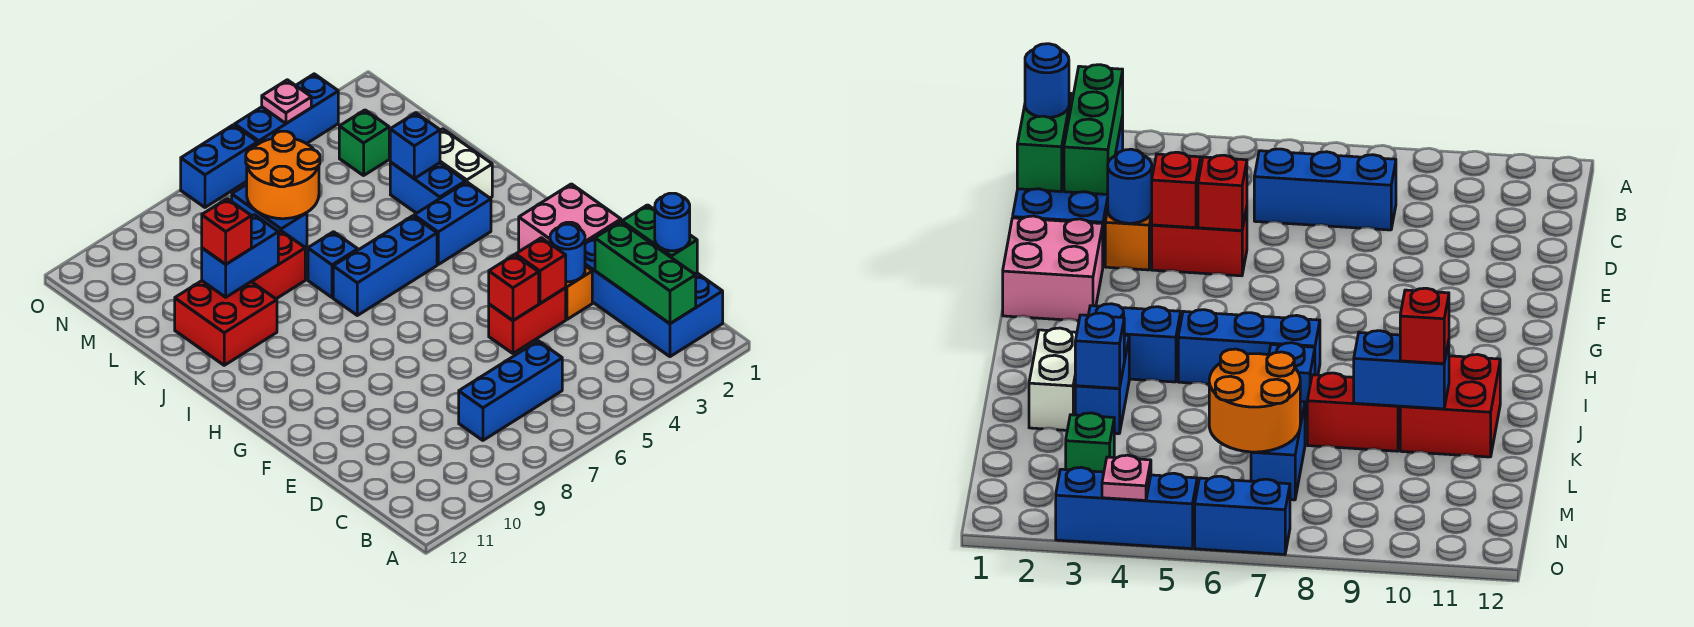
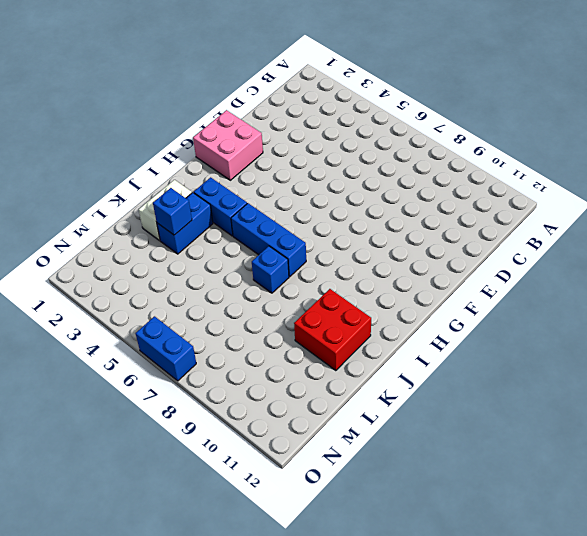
none -> blue 2x4 brick [585,220,723,357]
none -> blue 1x3 brick [459,341,562,440]
none -> orange 1x1 brick [566,266,592,320]

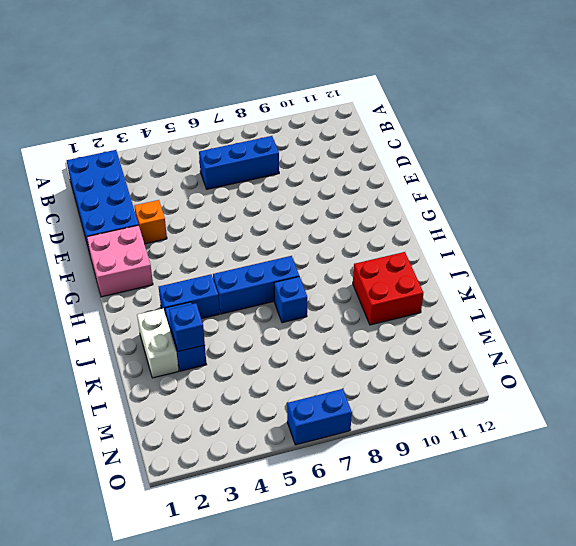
none -> red 1x2 brick [489,288,566,353]
none -> red 1x2 brick [251,231,305,299]
none -> blue 1x2 brick [232,184,307,247]

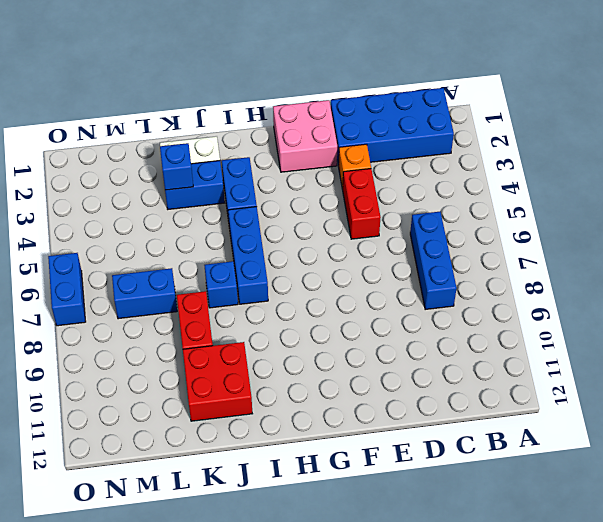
none -> green 1x1 brick [339,110,389,175]
none -> blue 1x3 brick [235,74,338,144]
none -> green 1x3 brick [595,222,696,324]

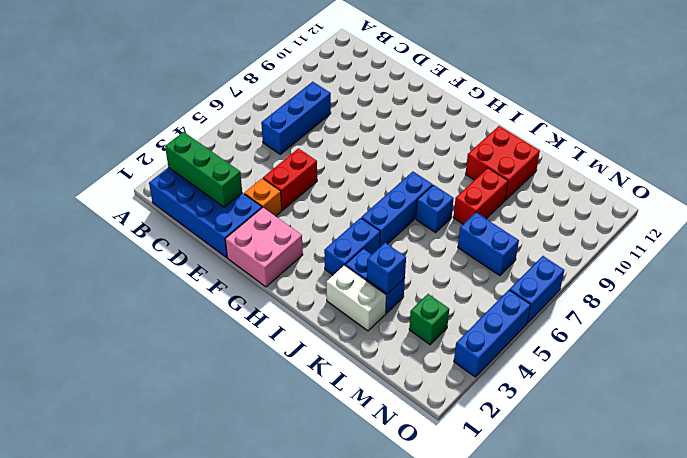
none -> green 1x2 brick [622,205,697,274]
none -> blue 1x1 round brick [550,224,585,282]
none -> red 1x1 brick [516,238,566,303]

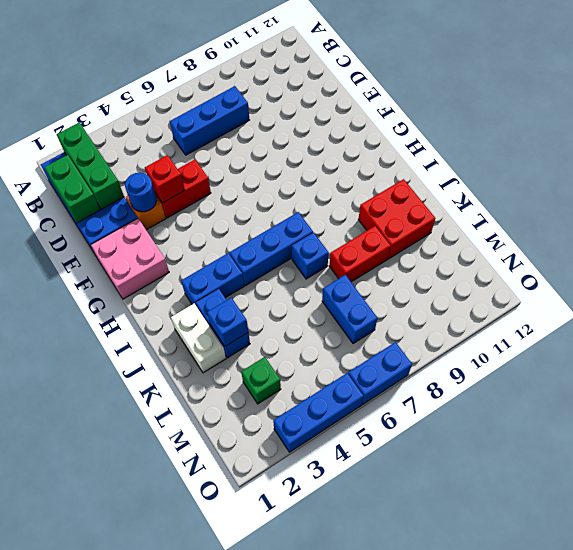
none -> red 1x1 brick [489,255,539,320]
none -> blue 1x2 brick [202,215,278,297]
none -> orange 2x2 round brick [246,131,320,219]

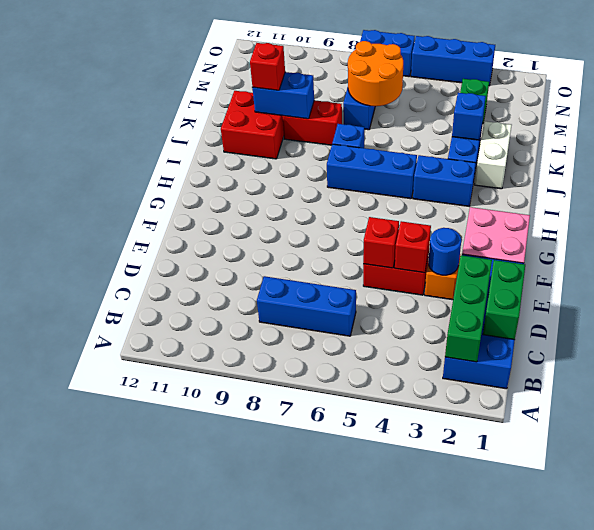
none -> pink 1x1 plate [262,80,311,123]
none -> blue 1x1 round brick [655,193,690,251]

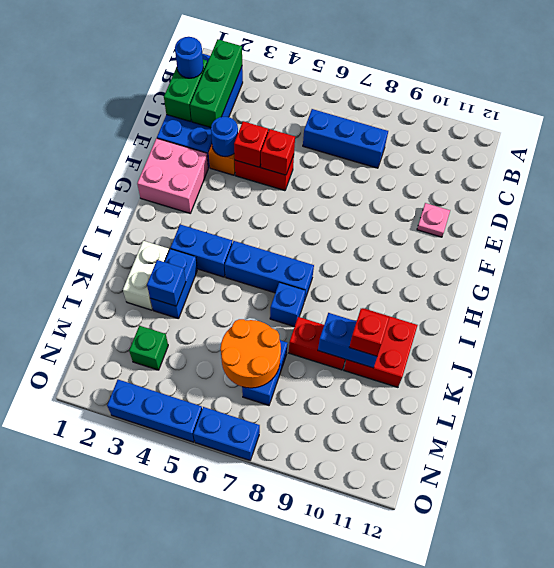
pink 1x1 plate [417,203,450,237] -> pink 1x1 plate moved to [262,80,311,123]

